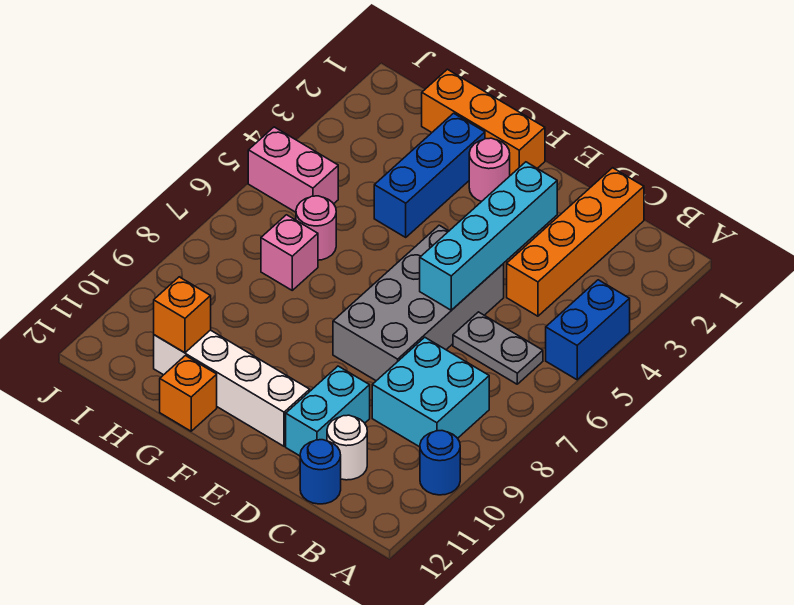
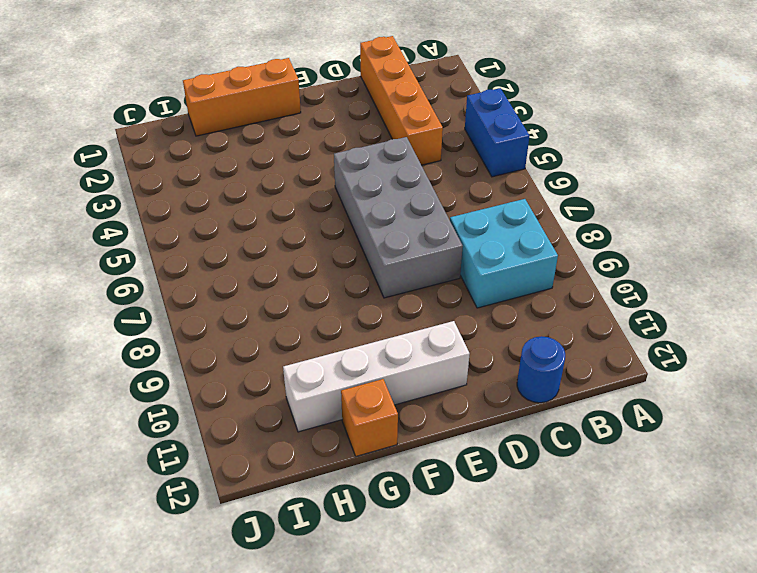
none -> blue 1x1 round brick [420,431,460,495]
none -> grey 1x2 plate [453,312,543,384]
none -> white 1x1 round brick [327,415,367,480]

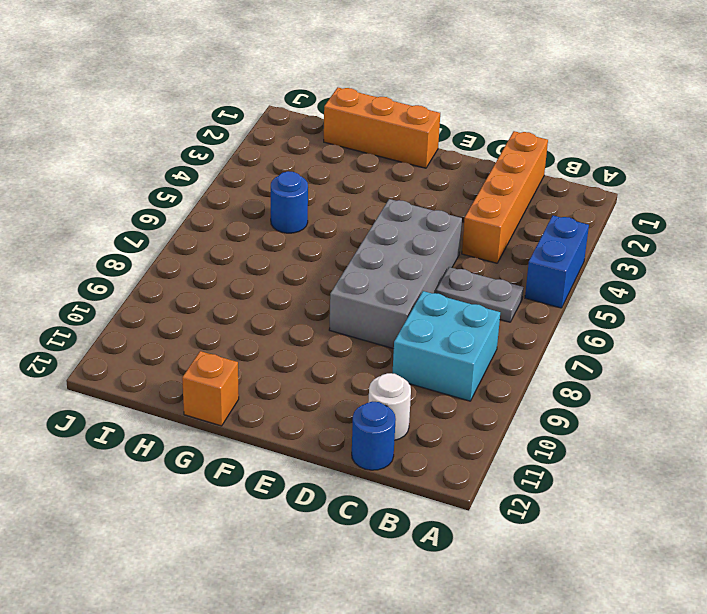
blue 1x1 round brick [271,171,308,233] -> blue 1x1 round brick moved to [420,431,460,495]
none -> cyan 1x2 brick [286,366,370,456]
none -> white 1x4 brick [154,330,310,446]
none -> pink 1x1 round brick [469,138,510,202]

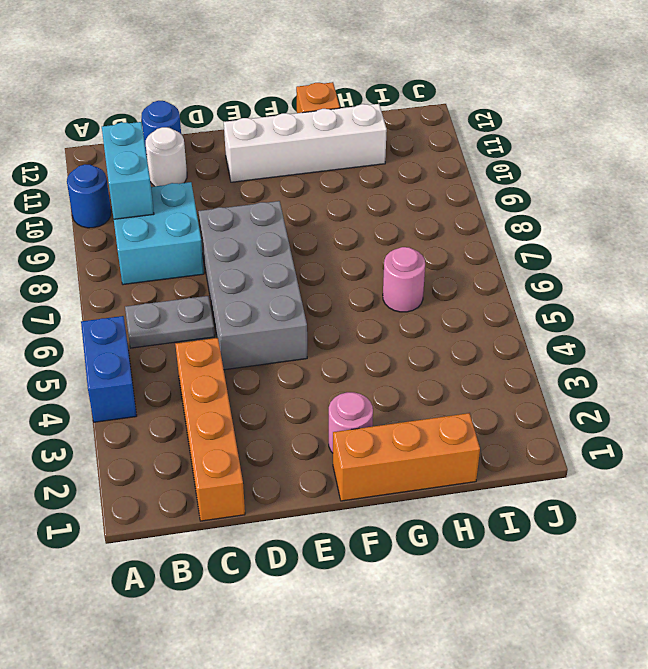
cyan 1x2 brick [102,122,154,219] -> cyan 1x2 brick moved to [286,366,370,456]
none -> blue 1x3 brick [374,113,485,237]
none -> pink 1x1 brick [261,215,318,290]
none -> pink 1x2 brick [248,127,338,212]

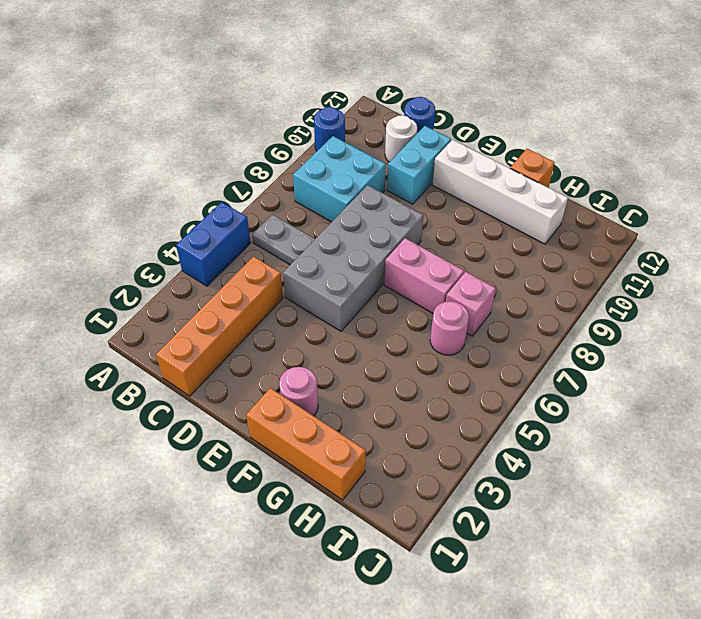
pink 1x2 brick [384,238,464,313] -> pink 1x2 brick moved to [248,127,338,212]
none -> blue 1x3 brick [374,113,485,237]
none -> cyan 1x4 brick [420,162,557,310]
none -> orange 1x1 brick [154,277,211,353]

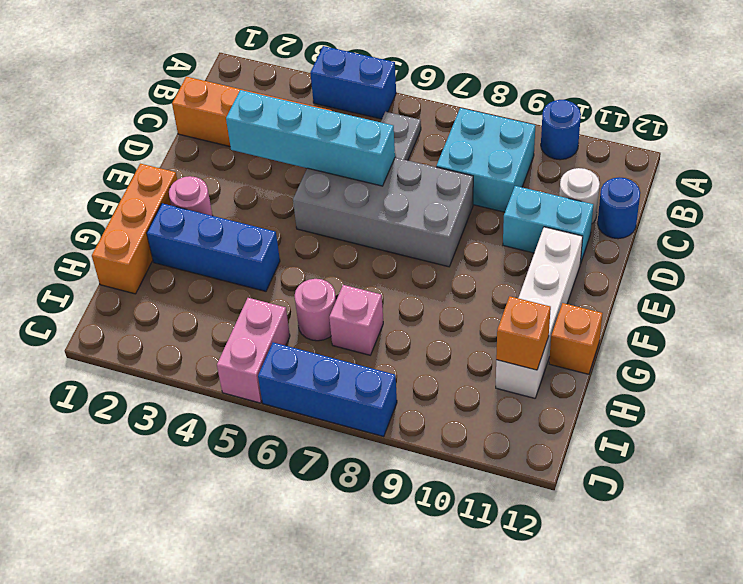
blue 1x3 brick [258,342,397,436] -> none

